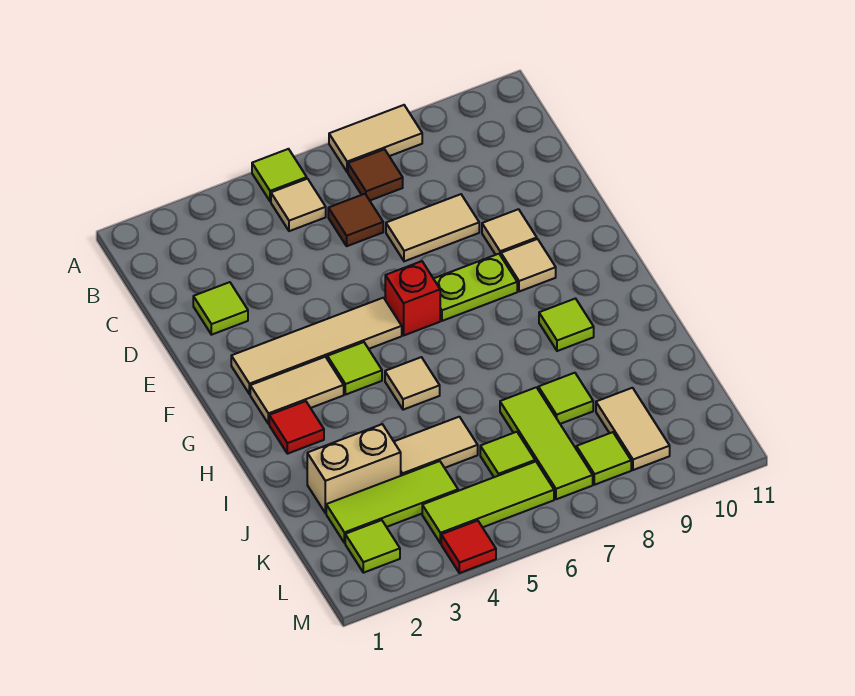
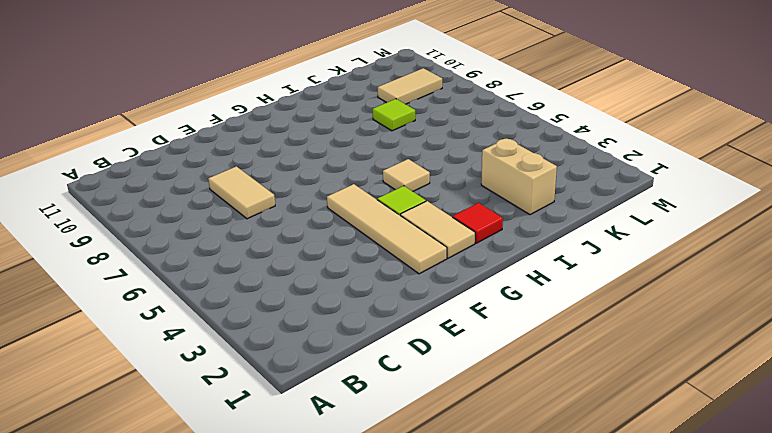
none -> lime 1x1 tile [252,149,307,201]
none -> tan 1x2 tile [329,105,422,172]
none -> tan 1x1 tile [271,179,326,231]

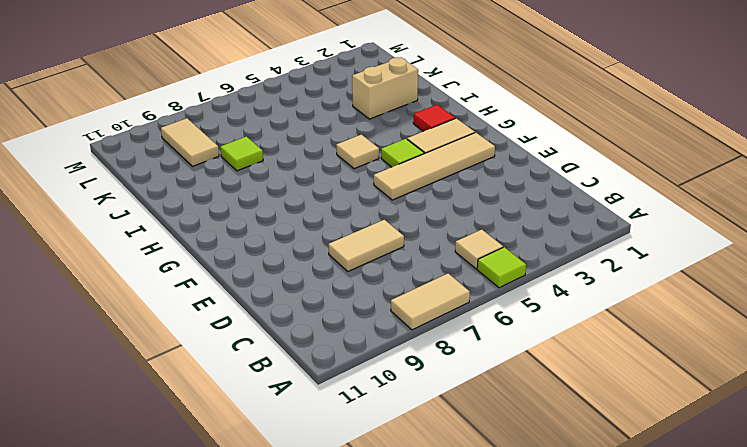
none -> brown 1x1 tile [348,149,403,200]
none -> brown 1x1 tile [328,194,383,246]
none -> lime 1x1 tile [193,282,248,335]

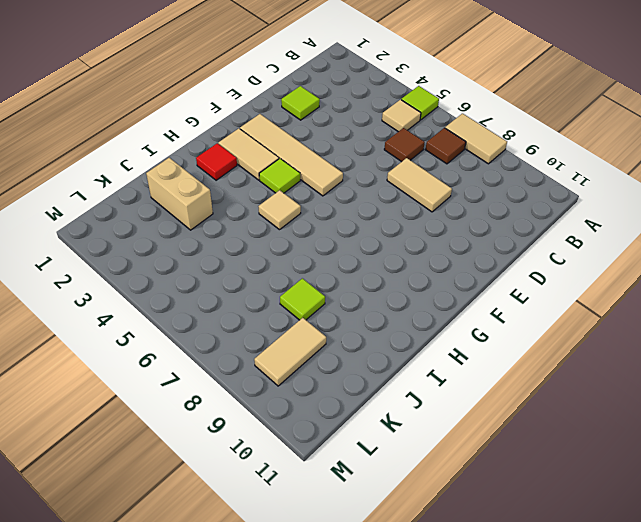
none -> tan 1x1 tile [482,209,537,256]
none -> red 1x1 brick [385,261,440,335]
none -> lime 1x2 plate [434,254,517,321]

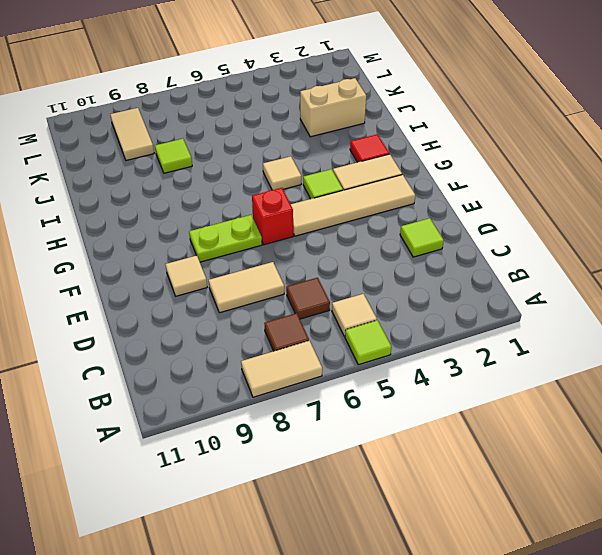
none -> tan 1x1 tile [501,239,556,292]
none -> lime 1x1 tile [539,299,594,351]
none -> tan 1x2 tile [394,417,478,476]

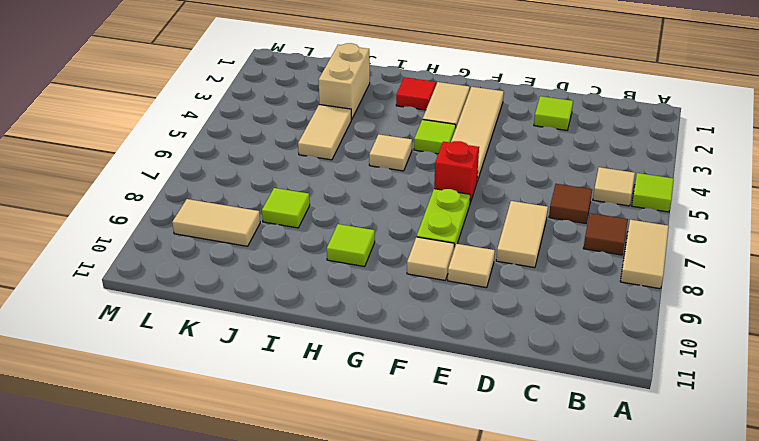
none -> lime 1x3 tile [500,387,593,499]
none -> lime 1x3 tile [326,461,458,543]
none -> lime 1x1 tile [480,432,535,477]

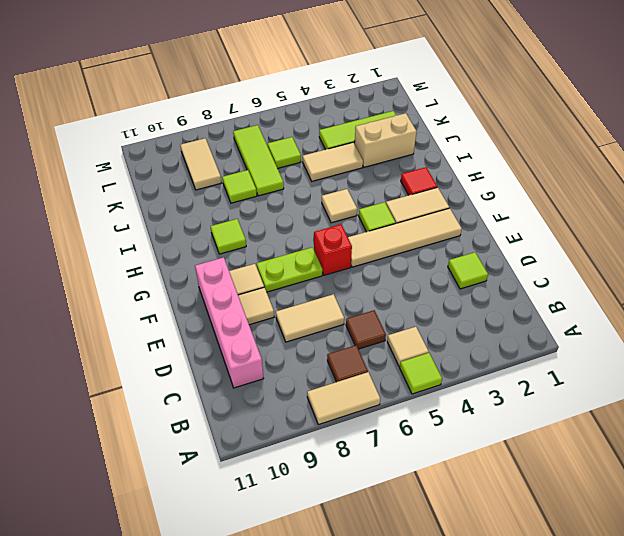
pink 1x4 brick [195,257,264,388] -> none
none -> lime 1x1 tile [345,520,400,573]
none -> lime 1x3 tile [422,462,554,543]
none -> lime 1x1 tile [576,432,631,485]

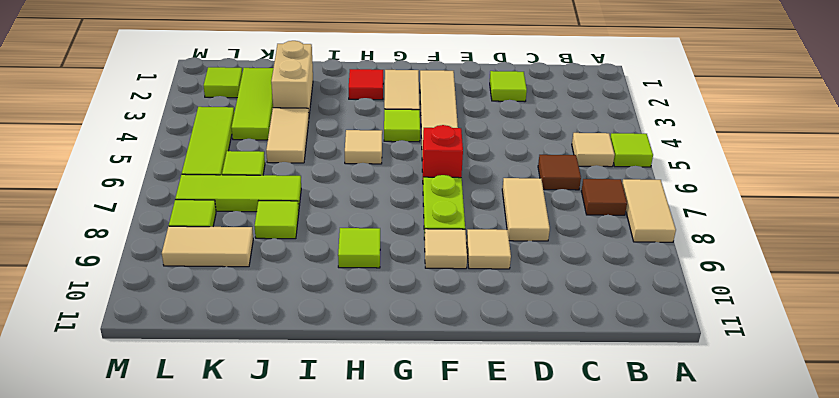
none -> red 1x1 tile [441,521,496,573]

